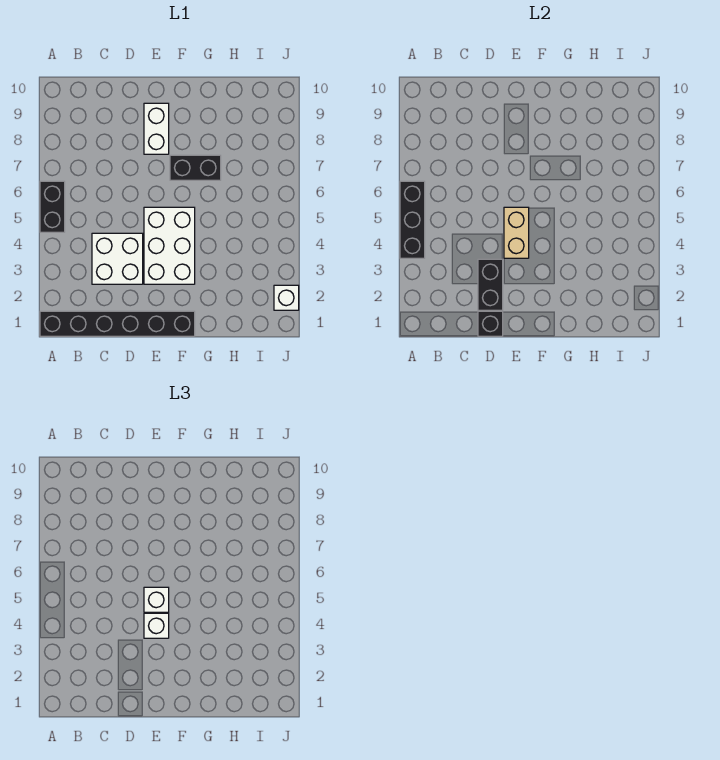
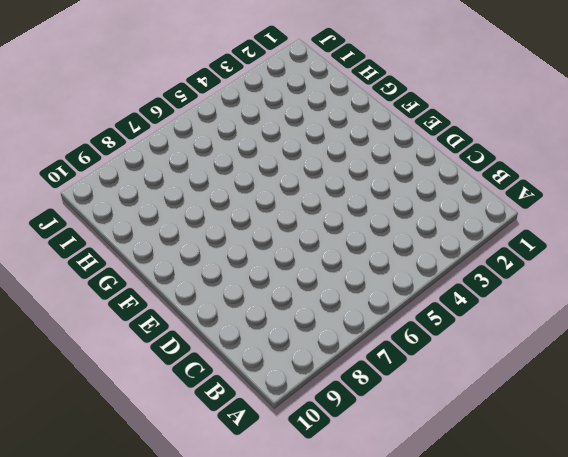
none -> black 1x6 brick [40,311,195,336]
none -> black 1x2 brick [40,181,65,232]
none -> white 2x2 brick [92,233,143,284]

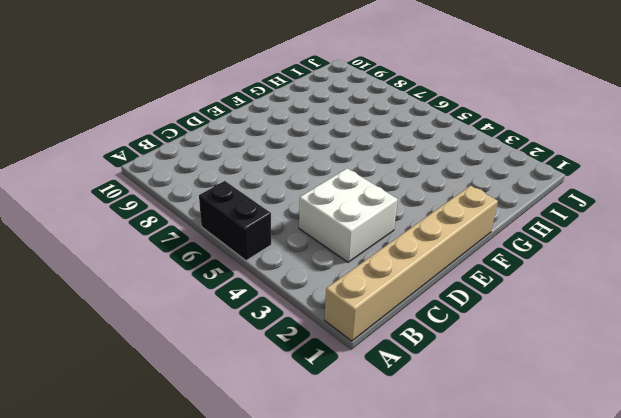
tan 1x6 brick [325,185,498,341] -> black 1x6 brick [40,311,195,336]
none -> white 2x3 brick [144,207,195,284]
none -> white 1x2 brick [144,103,169,154]
none -> black 1x2 brick [170,155,221,180]

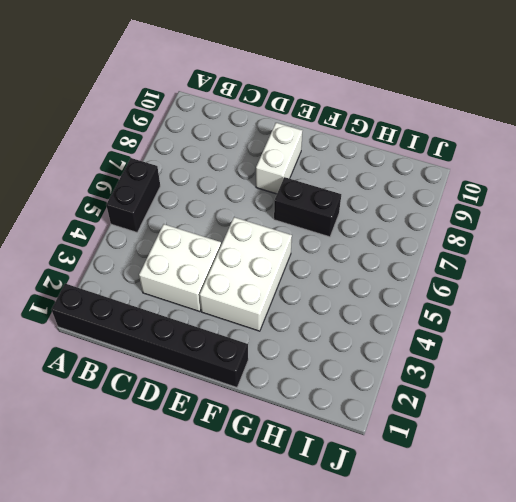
none -> white 1x1 brick [274,285,299,310]
none -> black 1x3 brick [400,181,425,258]
none -> black 1x1 brick [478,311,503,336]

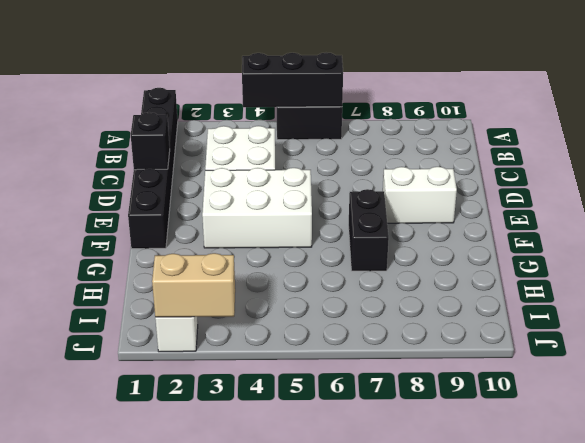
tan 1x2 brick [152,253,235,317] -> tan 1x2 brick moved to [504,207,529,258]
none -> black 1x2 brick [478,259,503,310]
none -> white 1x1 brick [144,613,169,638]
none -> white 1x1 brick [144,587,169,612]

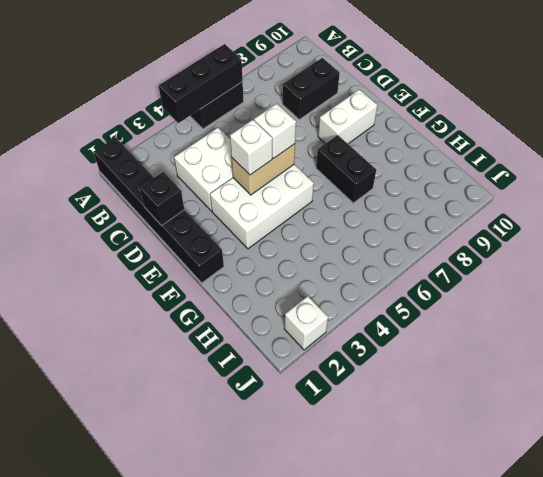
black 1x2 brick [283,58,340,119] -> black 1x2 brick moved to [478,259,503,310]

